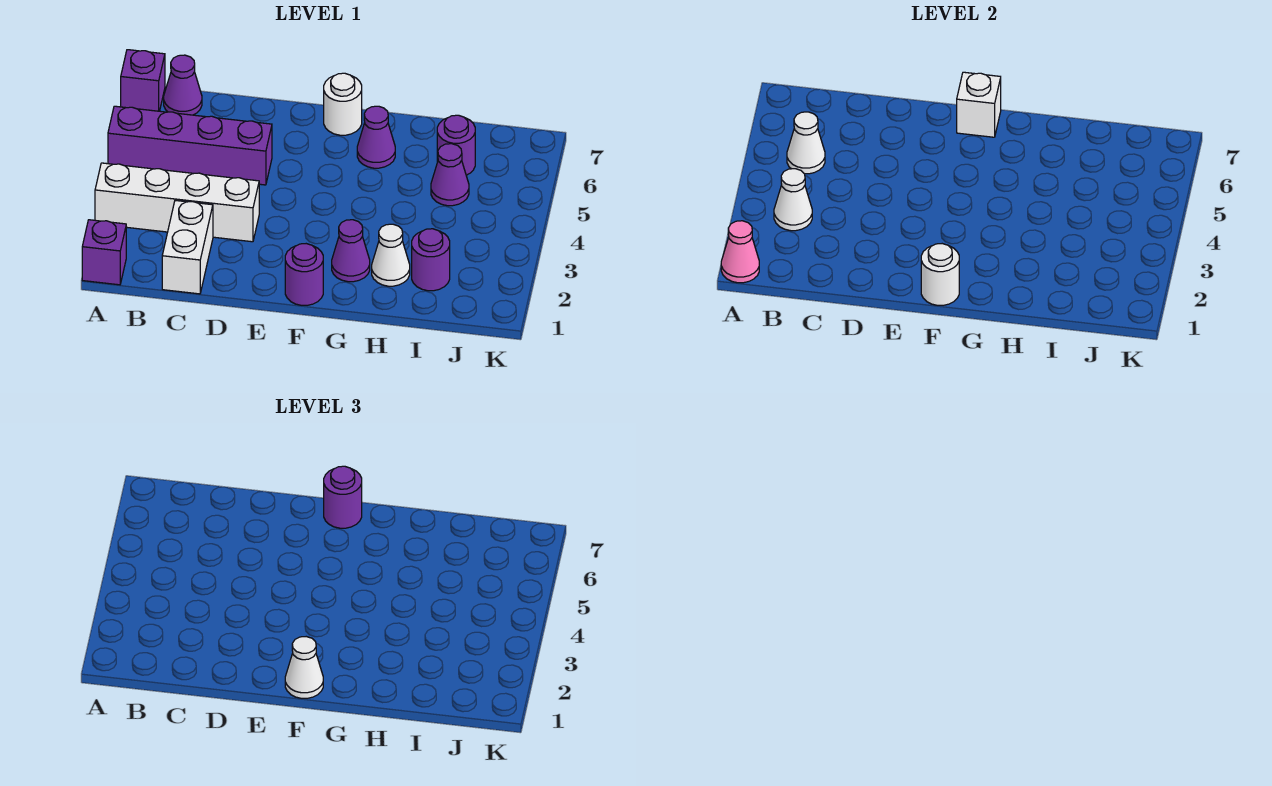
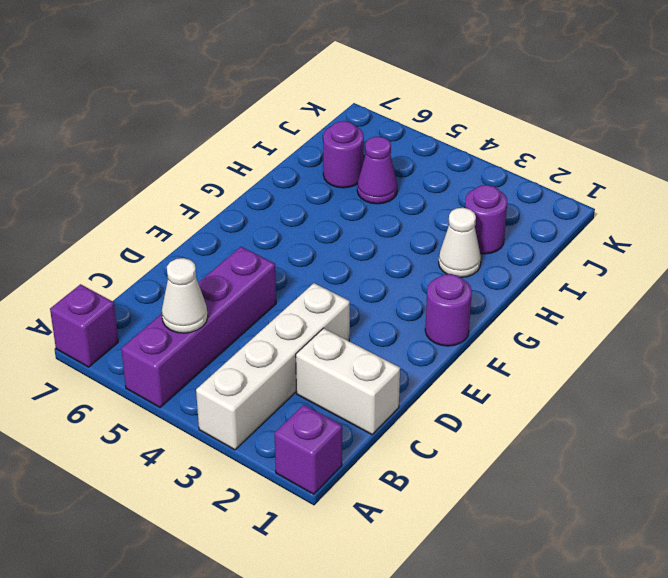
none -> purple 1x1 cone [164,55,202,115]
none -> white 1x1 round brick [324,73,362,135]
none -> purple 1x1 cone [332,220,370,282]

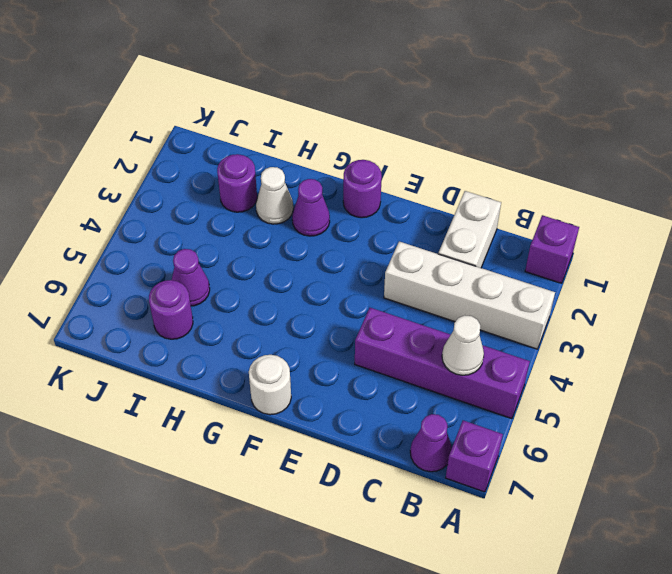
none -> purple 1x1 cone [357,106,395,168]
none -> pink 1x1 cone [721,221,759,283]
none -> white 1x1 cone [774,169,812,231]

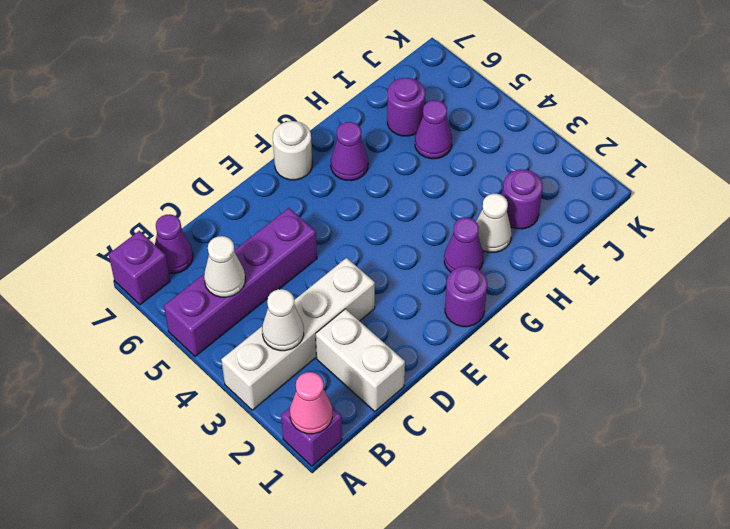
none -> white 1x1 round brick [921,244,959,305]
none -> white 1x1 brick [957,72,1001,137]
none -> white 1x1 cone [285,637,323,698]

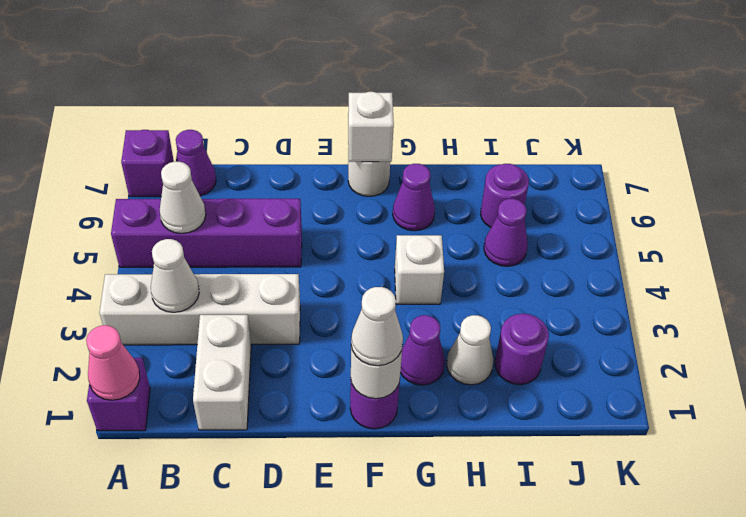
white 1x1 brick [395,235,444,304] -> none
none -> purple 1x1 round brick [324,466,362,528]

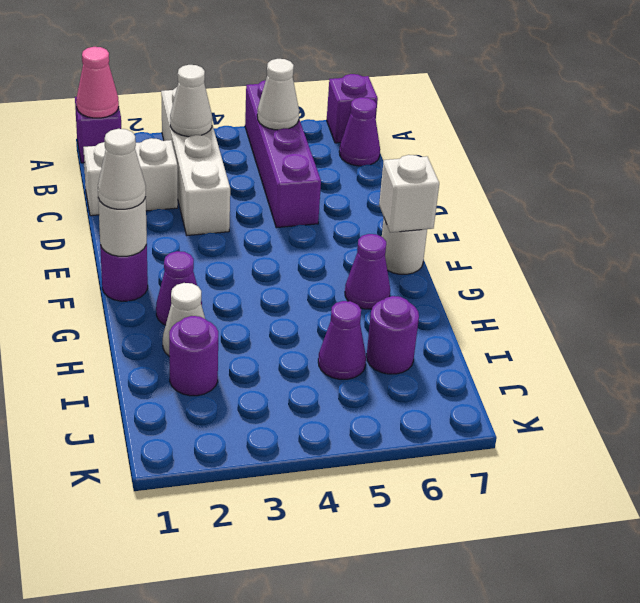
none -> purple 1x1 round brick [324,466,362,528]

